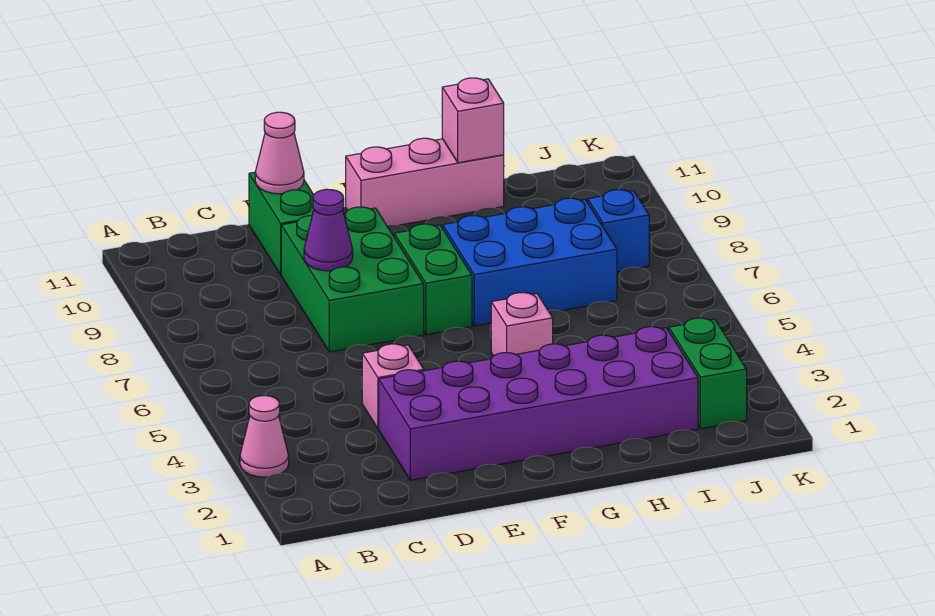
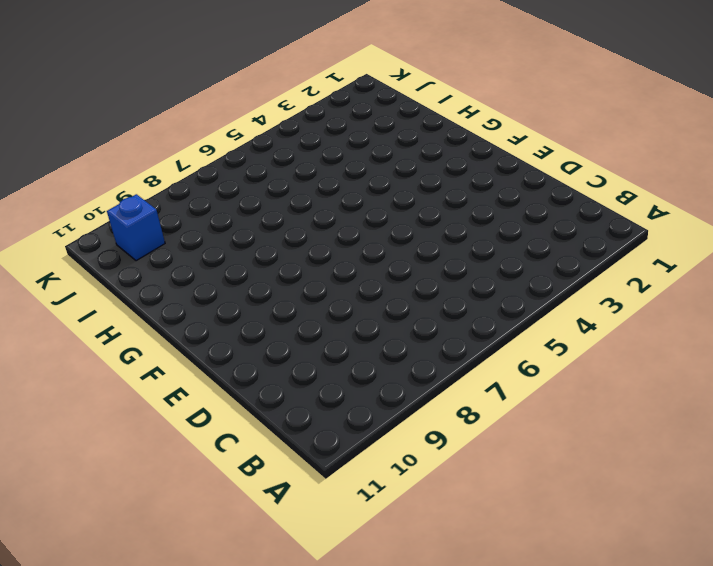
blue 1x1 brick [107,194,165,261] -> blue 1x1 brick moved to [588,190,649,272]
none -> pink 1x1 cone [240,396,289,477]
none -> purple 2x6 brick [379,327,698,480]
none -> pink 1x1 brick [362,344,424,429]

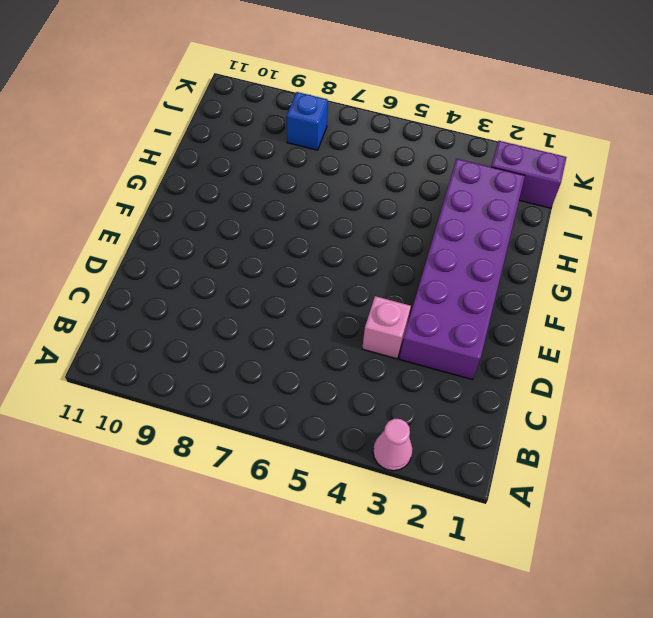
purple 1x2 brick [491,141,567,208] -> green 1x2 brick [669,318,747,429]
none -> green 2x3 brick [281,207,424,352]
none -> green 1x2 brick [249,172,314,274]
none -> green 1x2 brick [394,224,472,335]

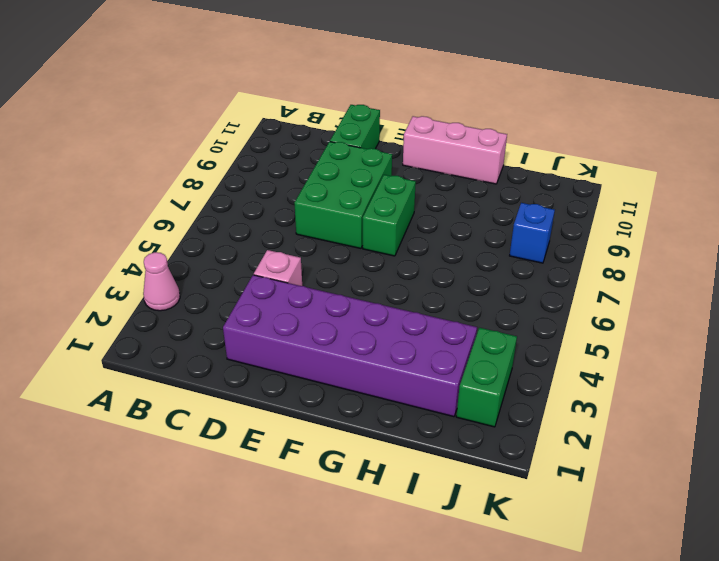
none -> pink 1x1 brick [491,293,553,356]
none -> blue 2x3 brick [443,198,617,326]
none -> purple 1x1 cone [304,189,353,271]

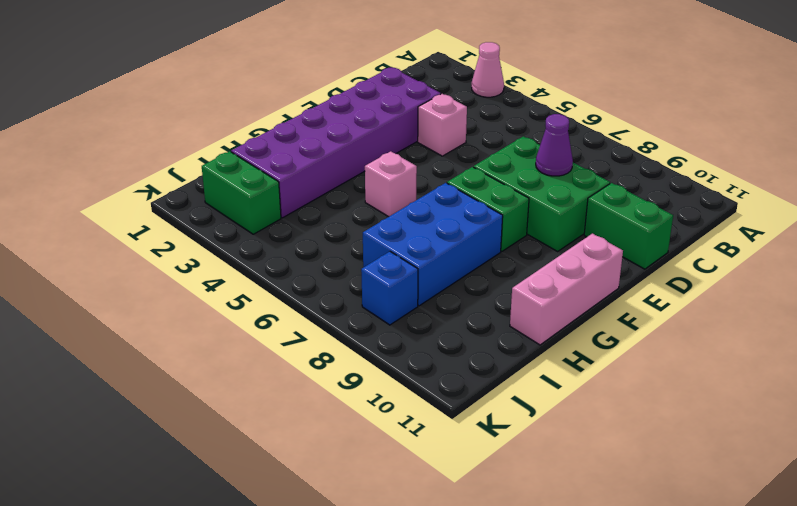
none -> pink 1x1 cone [255,112,304,194]
none -> pink 1x1 brick [442,78,504,163]

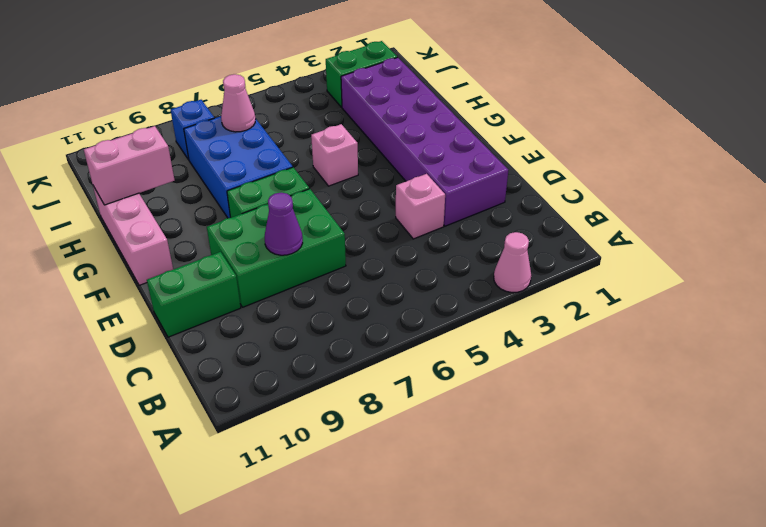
pink 1x2 brick [84,126,174,205] -> pink 1x1 brick [442,78,504,163]
pink 1x1 cone [221,74,256,132] -> pink 1x1 cone moved to [255,112,304,194]

